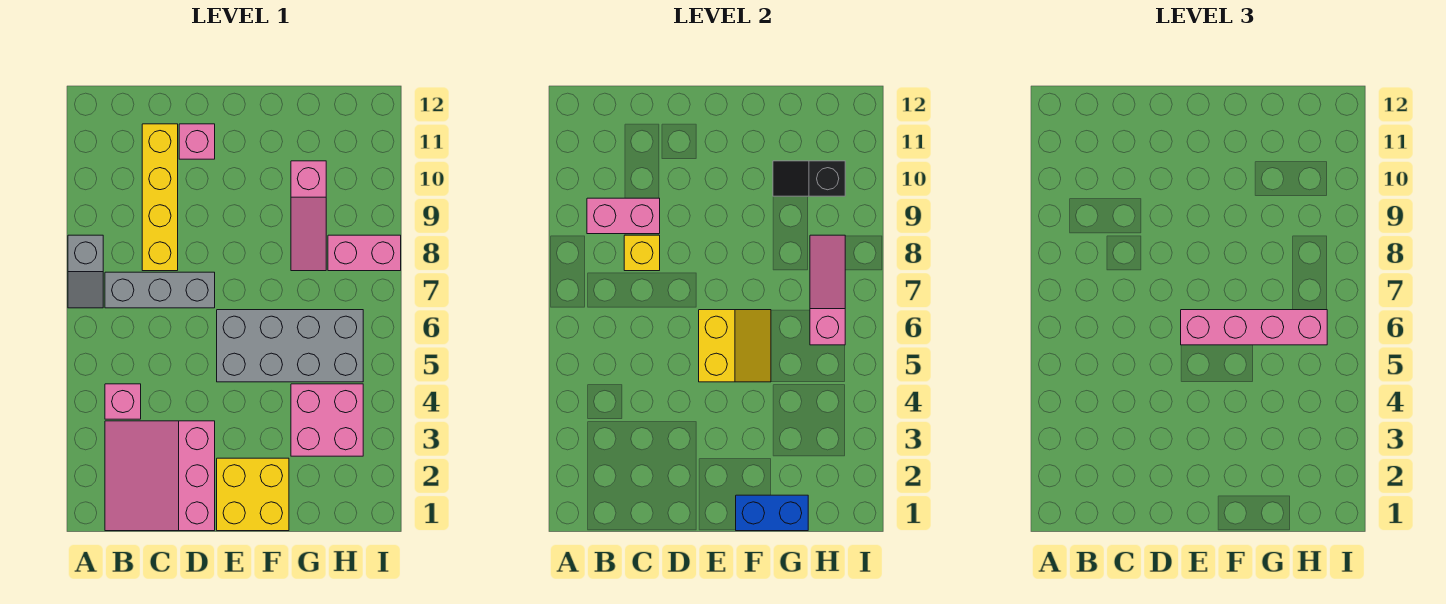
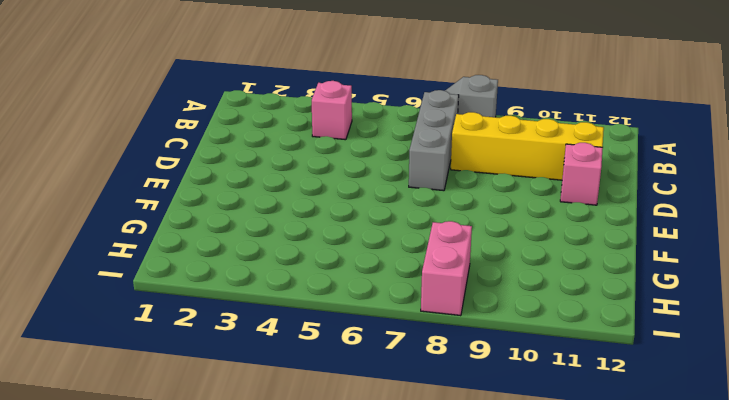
none -> pink 3x3 slope [105,421,215,531]
none -> yellow 2x2 brick [217,458,289,531]
none -> grey 2x4 brick [217,310,363,382]

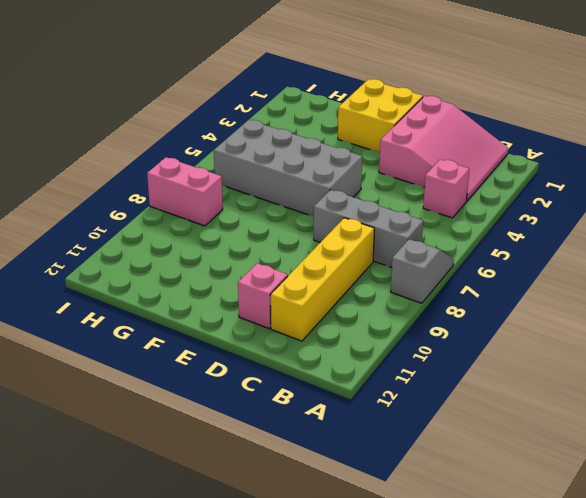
none -> pink 2x2 brick [291,384,363,456]
none -> pink 1x3 slope [291,161,326,271]
none -> pink 1x2 brick [587,198,660,234]

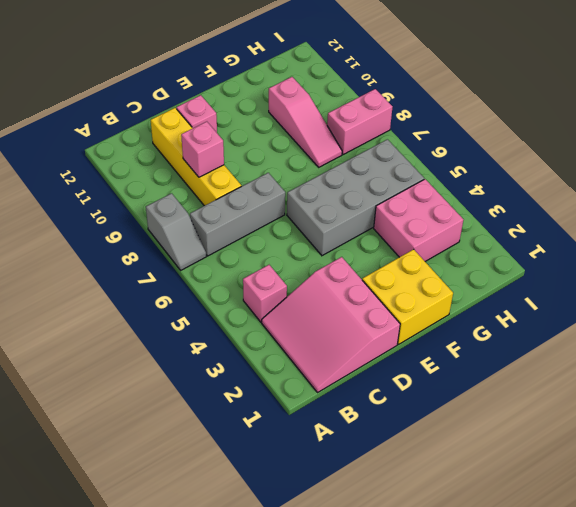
pink 1x1 brick [181,122,224,177] -> pink 1x2 brick [587,198,660,234]
none -> yellow 1x1 brick [624,235,660,271]
none -> yellow 2x2 slope [699,310,771,382]
none -> blue 1x2 brick [736,495,808,531]

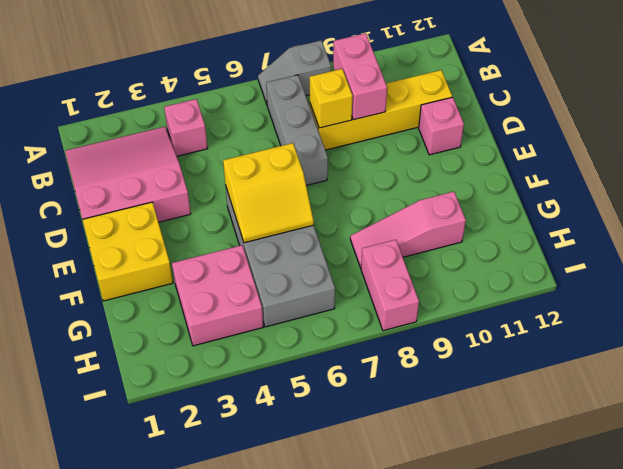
none -> blue 1x2 brick [736,495,808,531]
none -> black 1x2 slope [773,161,845,196]
none -> pink 1x3 slope [810,235,845,345]

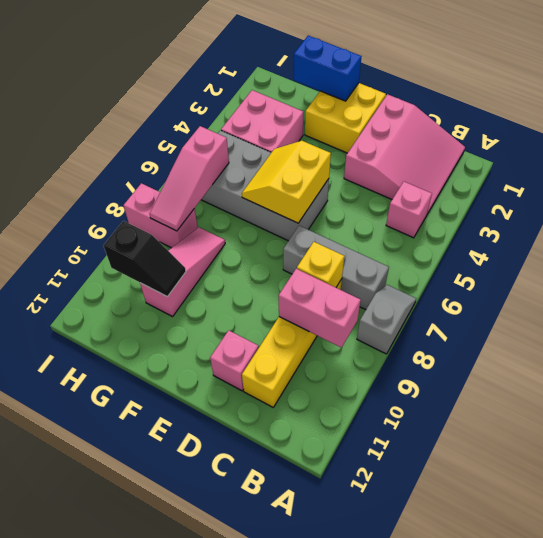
none -> pink 1x4 brick [1181,310,1327,345]

